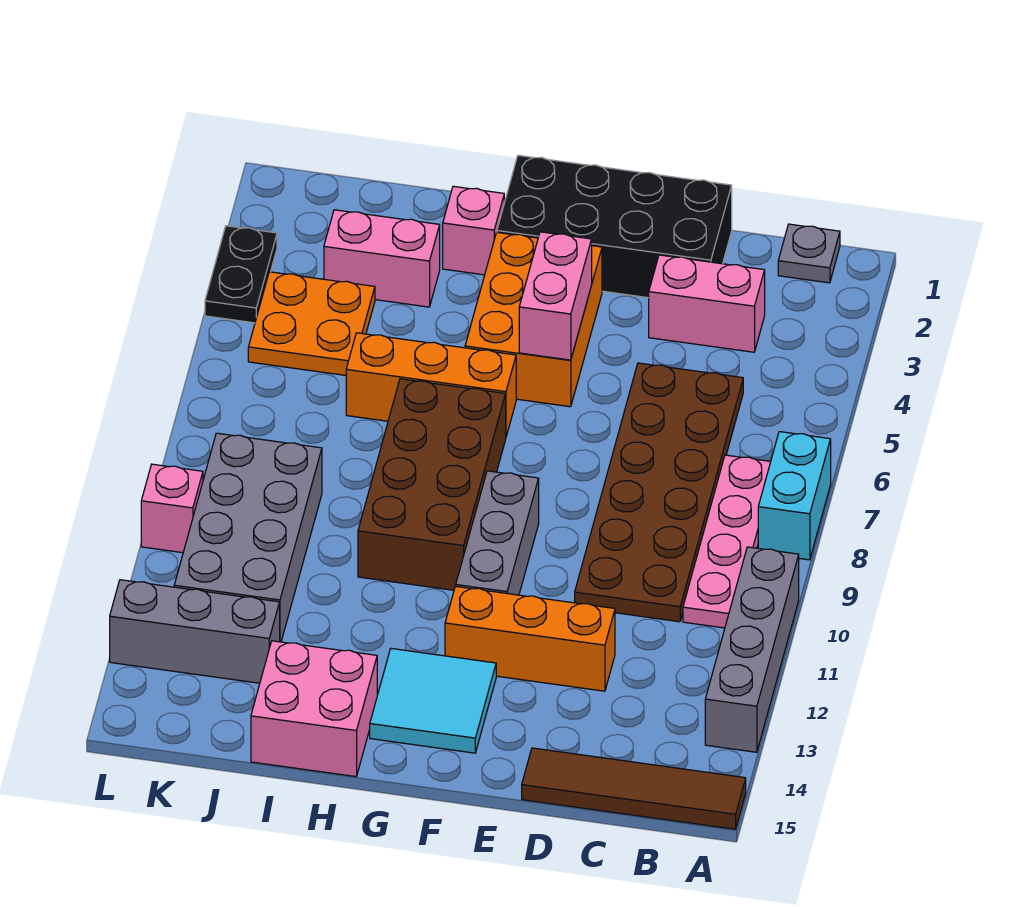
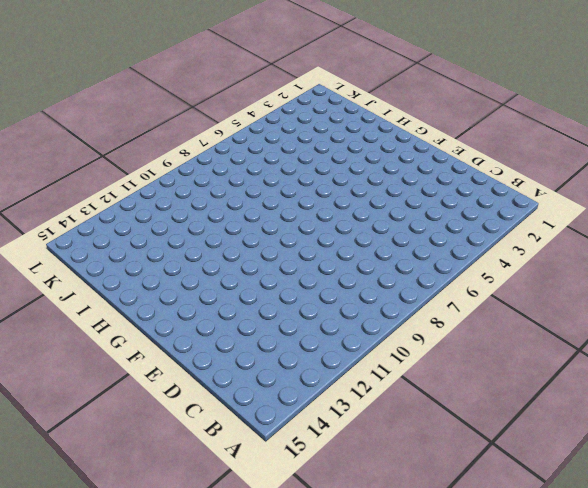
none -> cyan 1x2 brick [758,432,831,560]
none -> grey 1x4 brick [705,547,799,752]
none -> brown 1x4 tile [522,748,746,829]

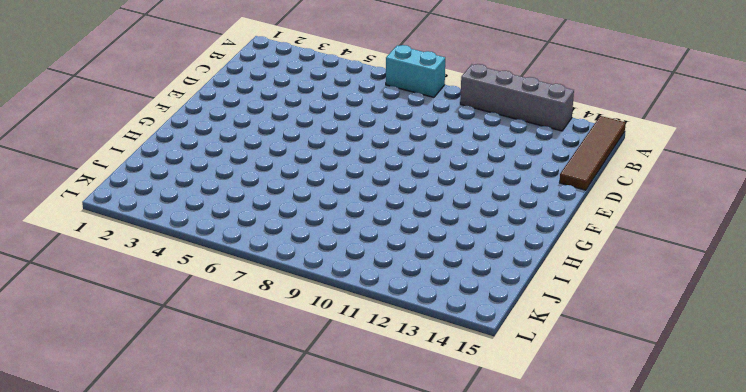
none -> grey 1x1 plate [778,224,840,283]
none -> pink 1x4 plate [683,455,771,628]
none -> pink 1x2 brick [649,255,765,352]

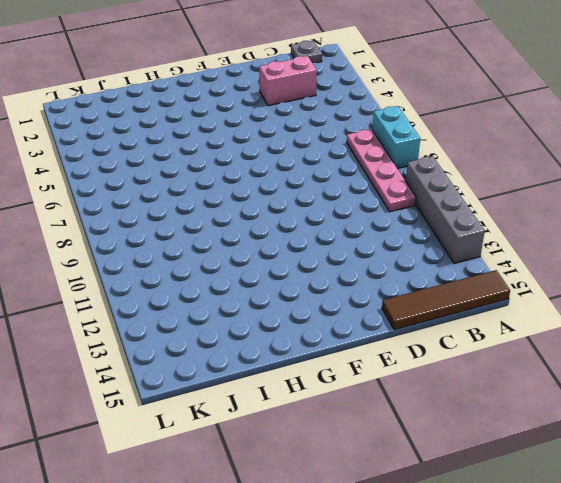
none -> brown 2x6 plate [575,363,743,622]
none -> black 2x4 brick [497,155,732,298]
none -> orange 1x3 brick [445,586,615,691]

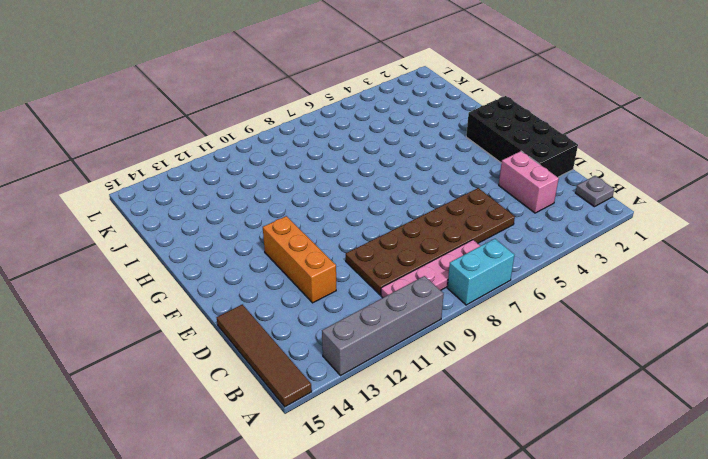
none -> orange 2x3 brick [465,232,602,407]
none -> grey 1x3 brick [456,471,539,595]
none -> cyan 2x2 tile [370,648,496,753]

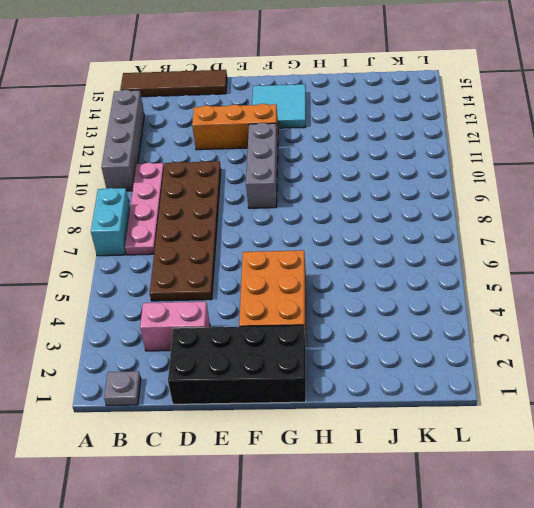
none -> orange 1x3 brick [346,333,516,436]
none -> brown 2x4 brick [358,379,506,590]
none -> pink 1x1 brick [443,186,504,275]

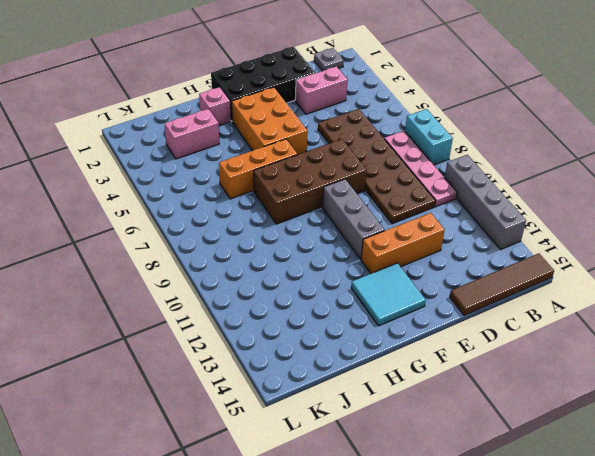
brown 2x4 brick [254,139,367,224] -> brown 2x4 brick turned to [358,379,506,590]
none -> pink 2x2 brick [251,641,377,777]
none -> orange 2x2 plate [248,272,375,375]
none -> grey 2x4 brick [174,433,322,642]

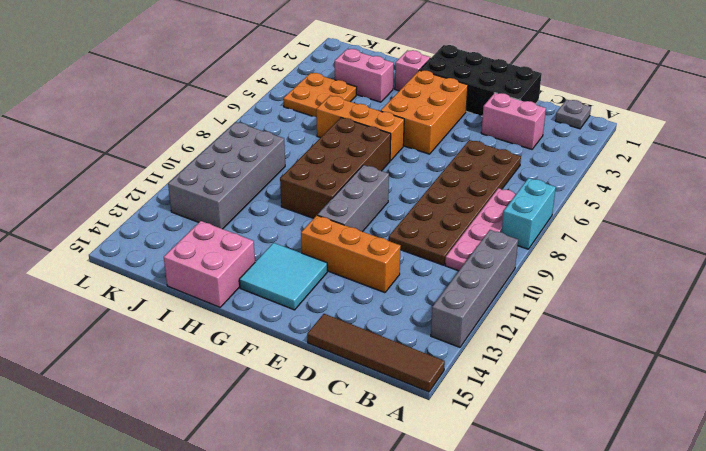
none -> grey 1x3 brick [110,580,280,683]
none -> black 1x2 plate [205,226,277,323]
none -> pink 1x1 brick [141,464,203,553]

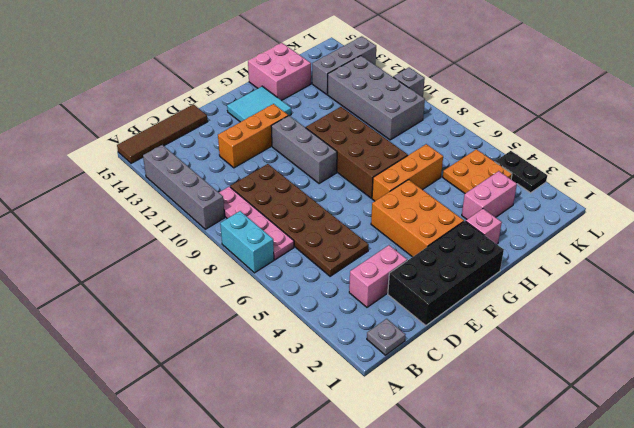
grey 1x1 brick [394,68,425,97] -> pink 1x1 brick [141,464,203,553]
none -> pink 1x2 brick [519,232,592,360]

